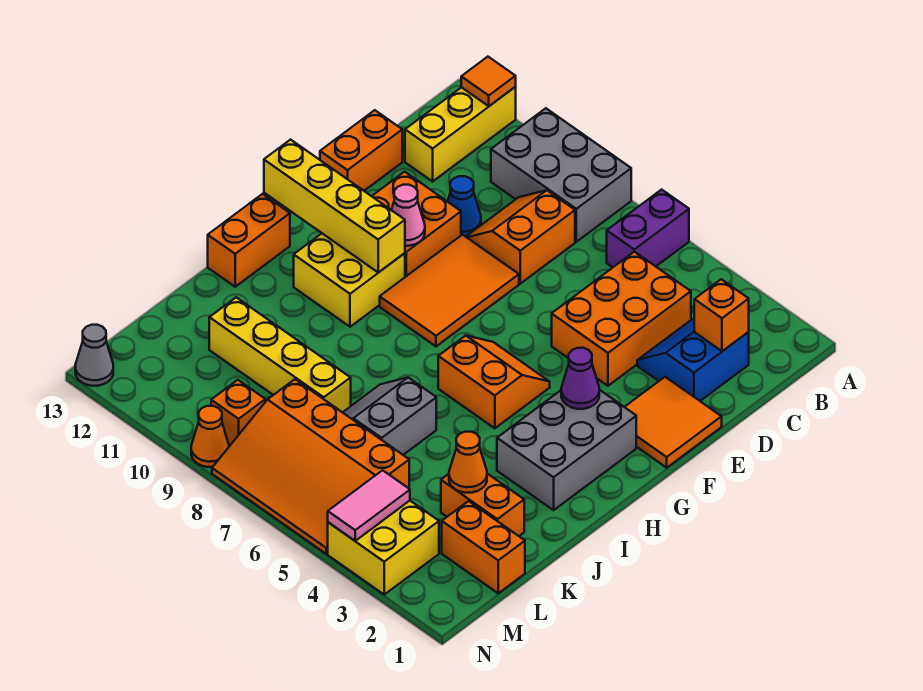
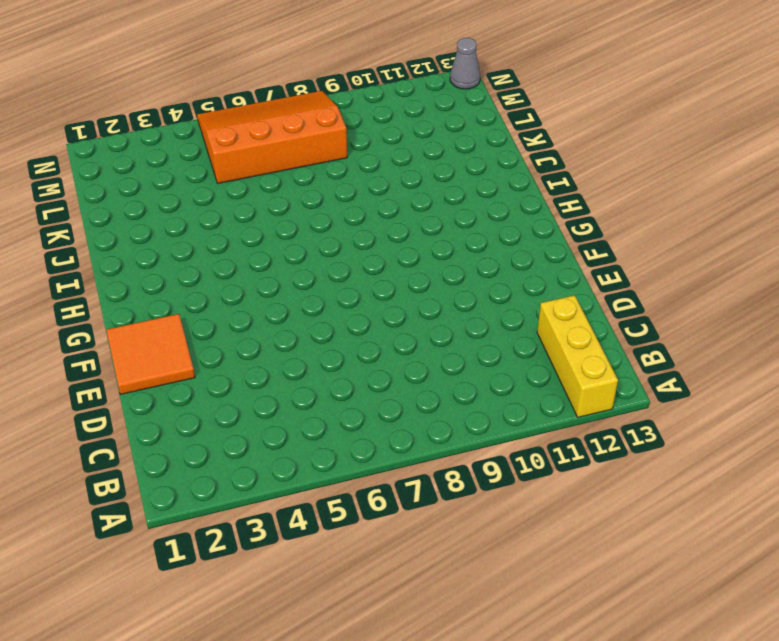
none -> purple 1x2 brick [607,190,689,267]
none -> grey 2x3 brick [491,108,631,242]
none -> blue 2x2 slope [637,319,749,401]
none -> orange 2x3 brick [552,252,691,386]

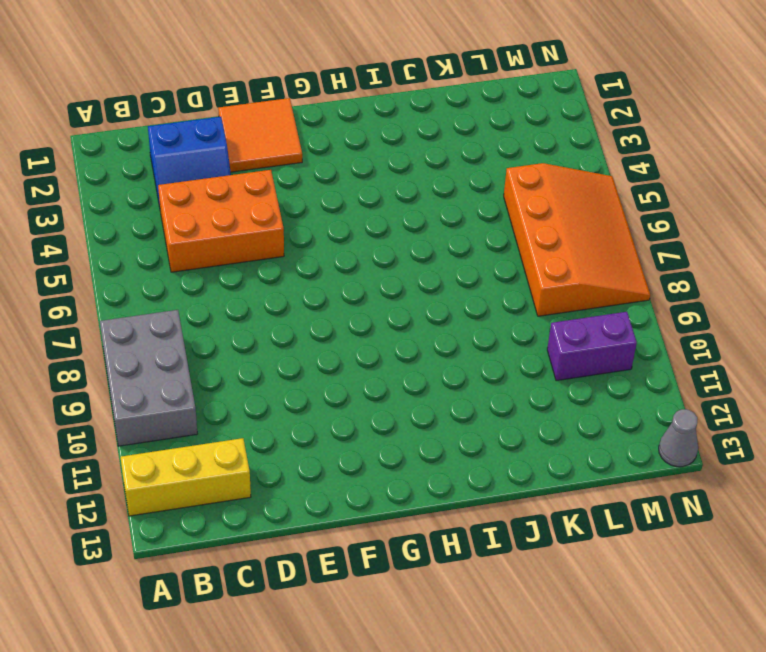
purple 1x2 brick [547,312,637,381] -> purple 1x2 brick moved to [607,190,689,267]
none -> orange 2x2 slope [466,190,575,284]
none -> blue 1x1 cone [448,176,481,237]
none -> orange 1x2 brick [320,110,402,191]
none -> orange 2x3 tile [380,235,519,346]

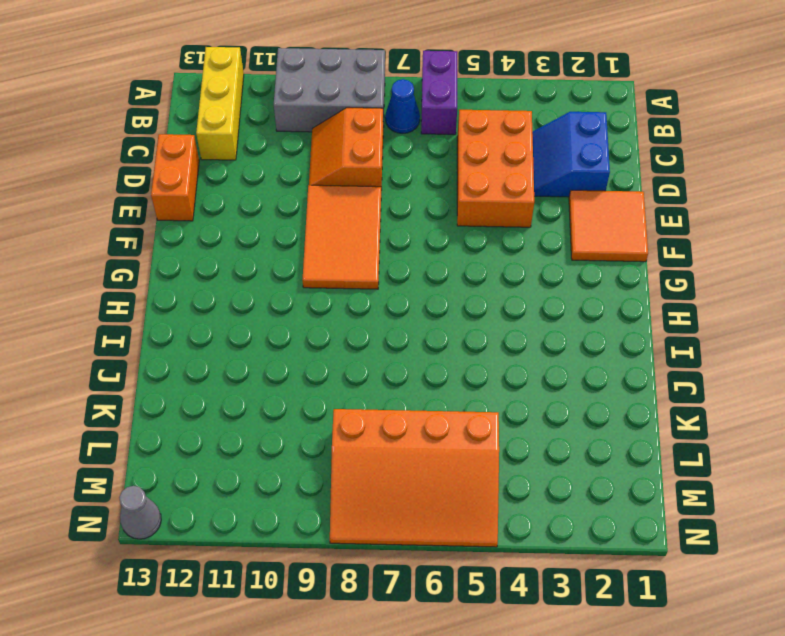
blue 1x1 cone [385,79,420,134] -> blue 1x1 cone moved to [448,176,481,237]
none -> orange 2x2 brick [372,172,461,277]
none -> grey 2x3 brick [497,390,636,510]
none -> orange 2x2 slope [438,336,550,428]
none -> yellow 2x2 brick [294,234,405,327]

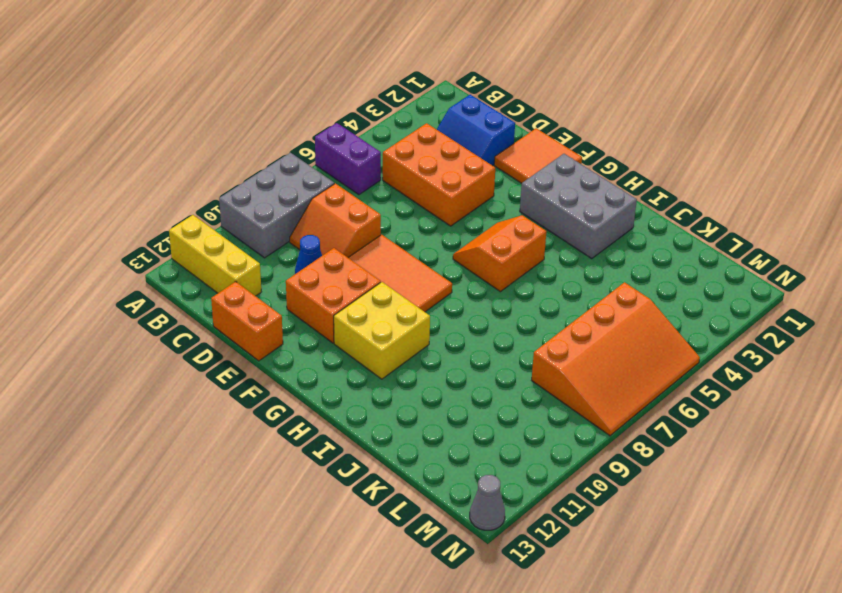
none -> orange 1x2 brick [208,194,290,287]
none -> grey 2x2 slope [343,378,436,455]
none -> orange 1x2 brick [441,474,524,536]
none -> yellow 1x4 brick [209,297,351,412]

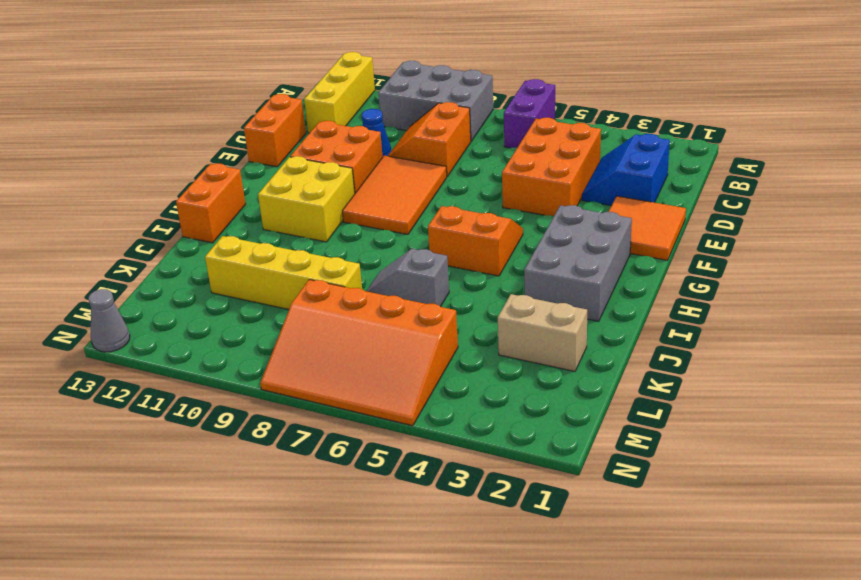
grey 1x2 slope [367,249,449,307] -> grey 2x2 slope [343,378,436,455]
tan 1x2 brick [498,294,587,371] -> orange 1x2 brick [441,474,524,536]
none -> orange 1x2 brick [442,501,525,593]
none -> yellow 2x2 brick [328,501,439,594]
none -> orange 1x1 brick [211,380,265,446]
none -> orange 1x1 cone [191,406,229,467]

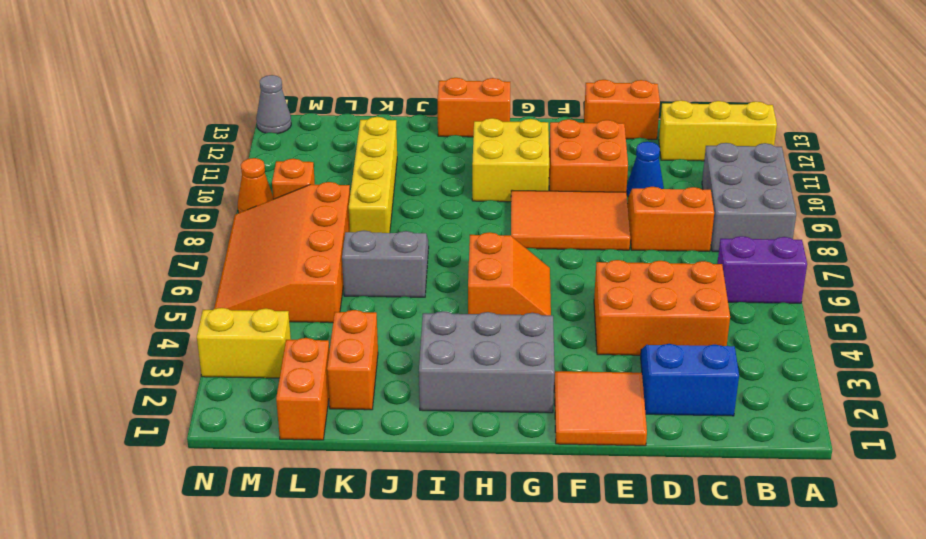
yellow 1x2 brick [197,308,291,378] -> yellow 2x2 brick [328,501,439,594]
none -> orange 1x1 tile [461,57,516,106]
none -> orange 1x1 brick [694,279,749,351]
none -> pink 1x1 cone [392,185,425,246]
none -> purple 1x1 cone [561,348,599,409]

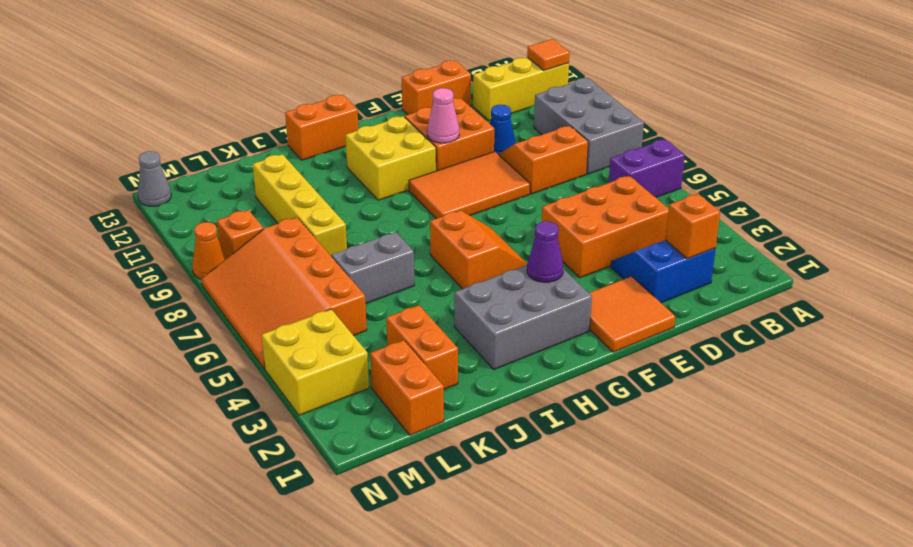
none -> yellow 1x4 brick [264,140,405,272]
none -> orange 1x1 cone [449,432,487,493]
none -> pink 1x2 tile [328,470,410,541]

